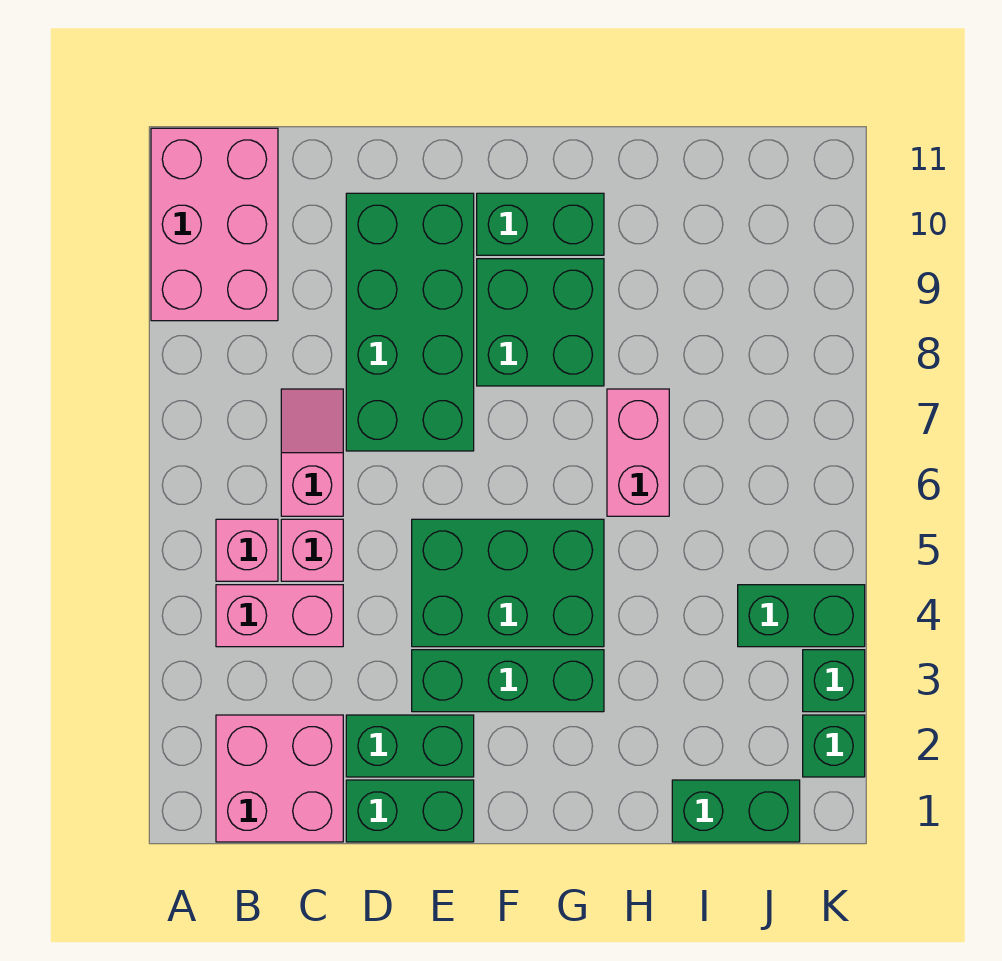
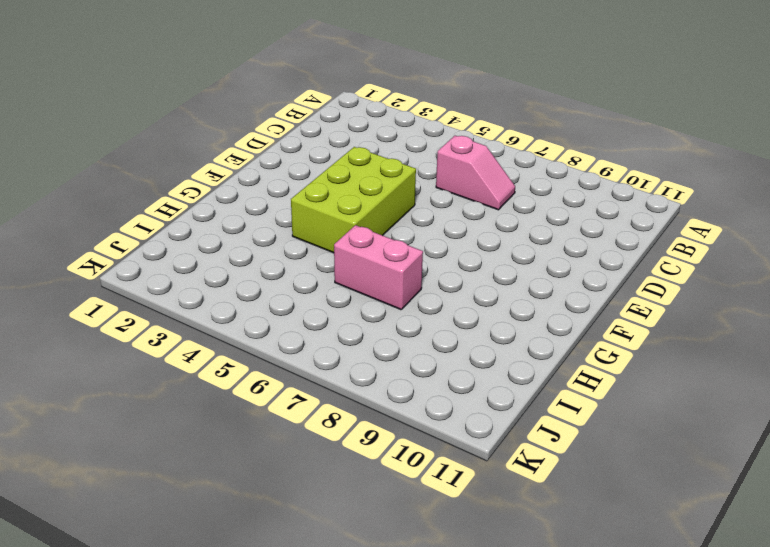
lime 2x3 brick [291,147,416,253] -> green 2x3 brick [412,519,604,647]
none -> pink 2x3 brick [151,128,278,321]
none -> pink 2x2 brick [216,715,343,842]
none -> pink 1x2 brick [216,585,343,647]

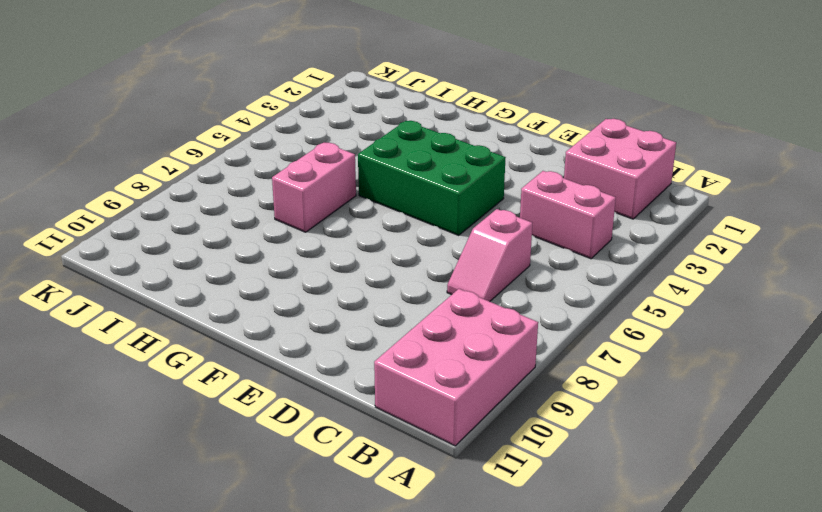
none -> pink 1x1 brick [216,519,278,581]
none -> pink 1x1 brick [281,519,343,581]
none -> green 1x2 brick [346,780,474,842]

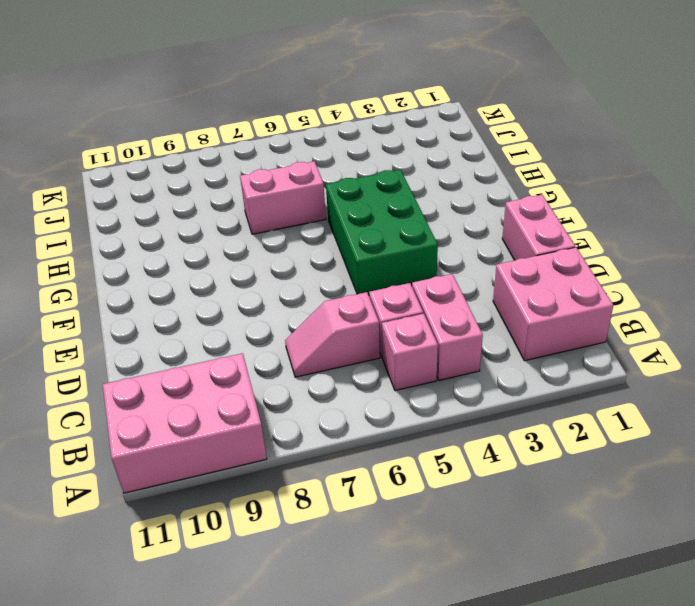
pink 1x2 brick [502,195,575,260] -> green 1x2 brick [346,780,474,842]
none -> green 1x2 brick [346,715,474,777]
none -> green 2x4 brick [346,193,474,451]
none -> green 1x3 brick [412,650,604,712]

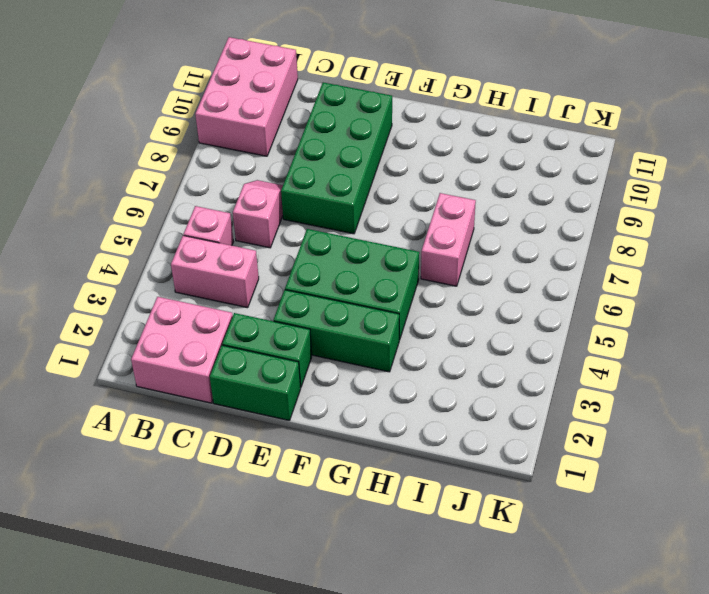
none -> pink 1x1 brick [281,519,343,581]
none -> green 2x2 brick [477,259,604,386]
none -> green 1x2 brick [477,193,604,255]

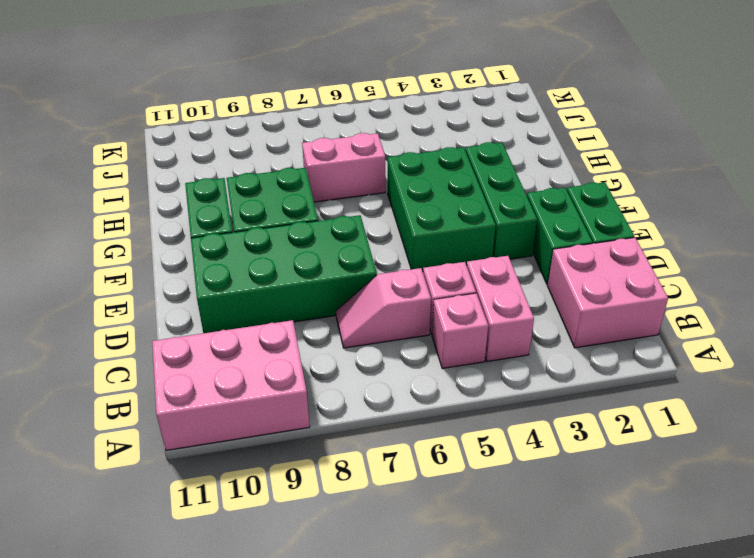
none -> green 1x2 brick [672,780,800,842]
none -> green 1x2 brick [738,585,865,647]
none -> green 1x1 brick [803,715,865,777]

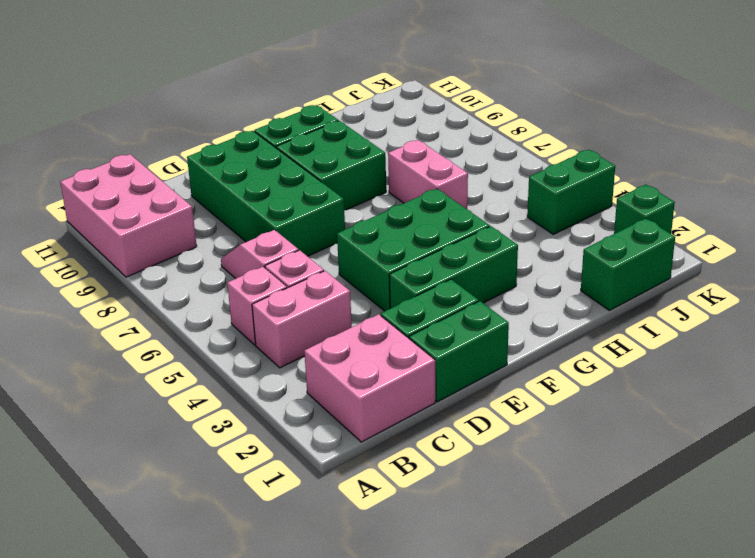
none -> green 1x1 brick [803,650,865,712]

